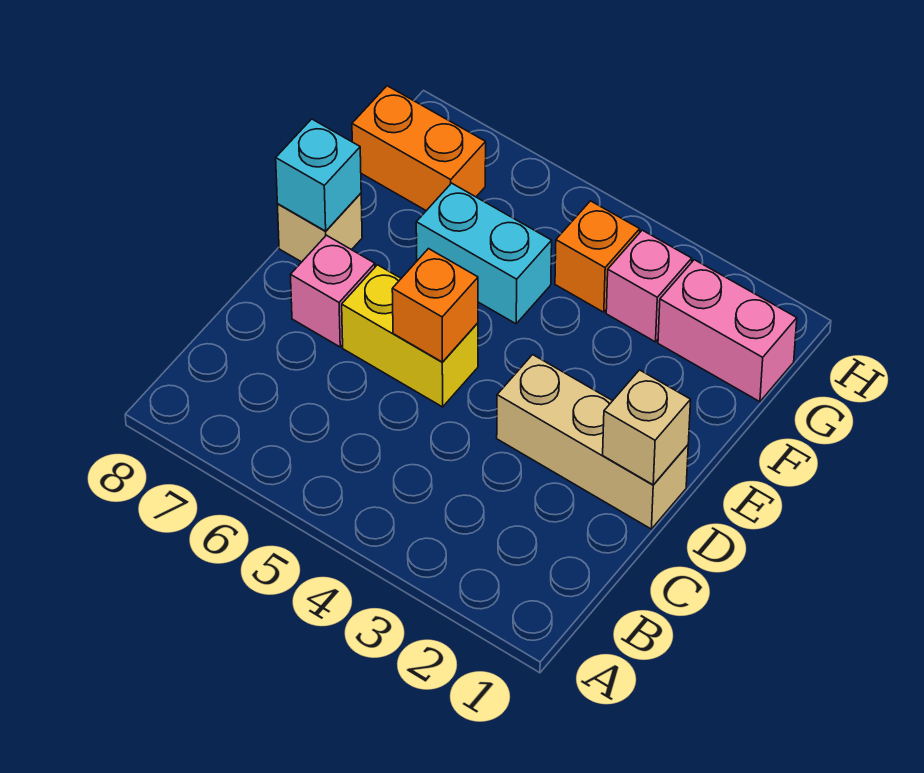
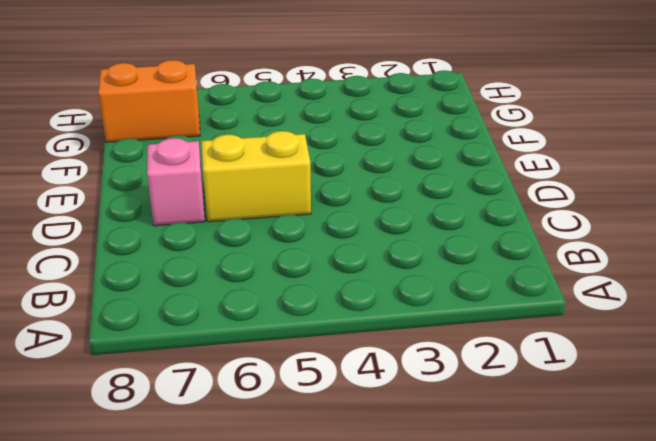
none -> tan 1x3 brick [497,355,688,529]
none -> tan 1x1 brick [277,193,362,262]
none -> cyan 1x2 brick [416,183,552,324]

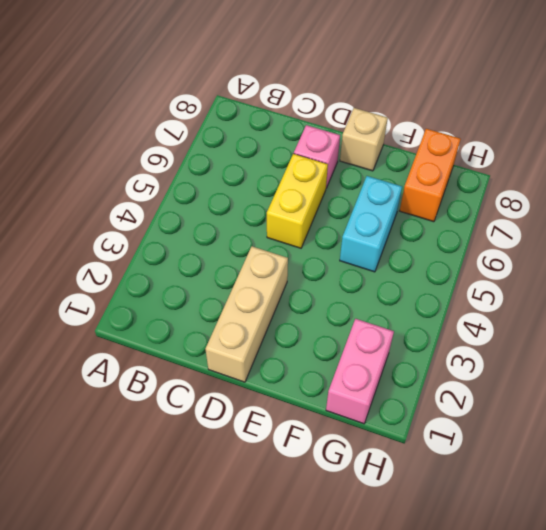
none -> pink 1x1 brick [606,230,692,342]
none -> orange 1x1 brick [555,201,640,312]
none -> tan 1x1 brick [603,370,691,485]

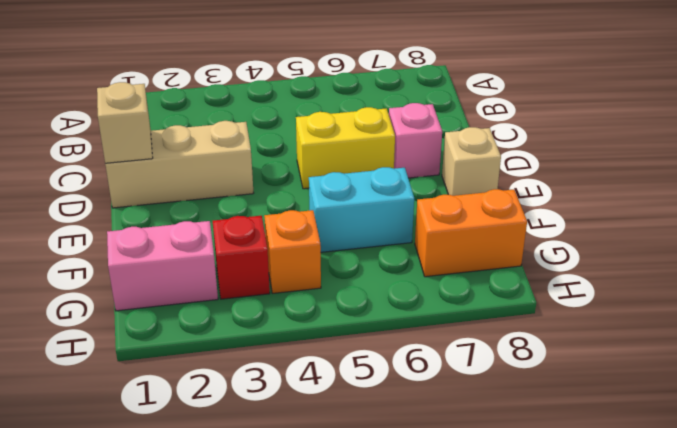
red 1x1 brick [213,216,270,299] -> pink 1x1 brick [606,230,692,342]
none -> orange 1x1 brick [392,249,478,362]
none -> cyan 1x1 brick [276,119,361,231]

